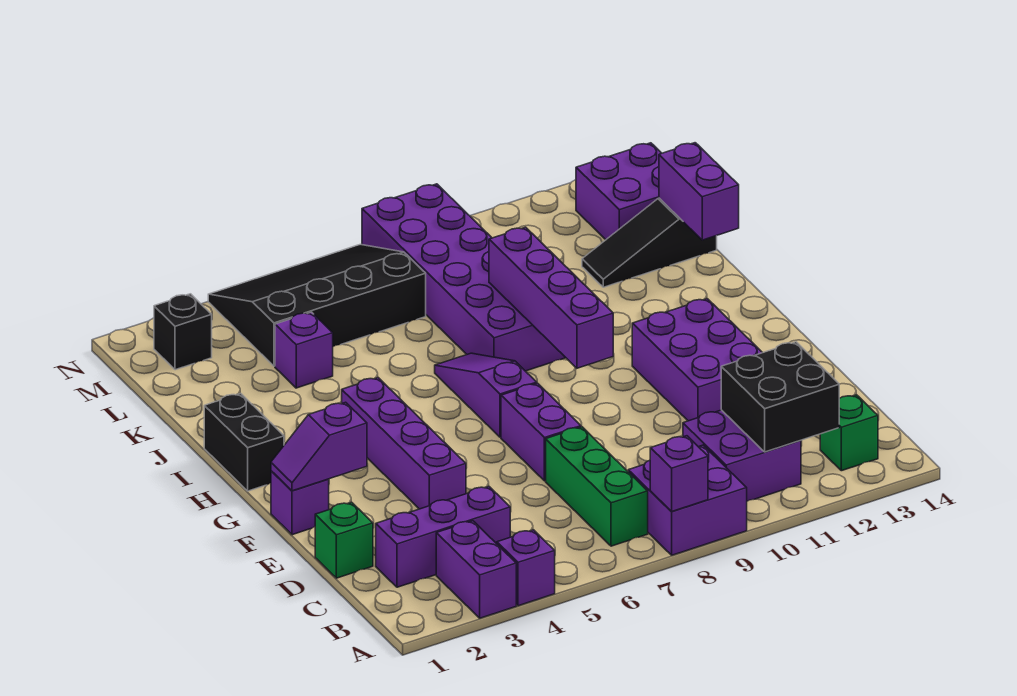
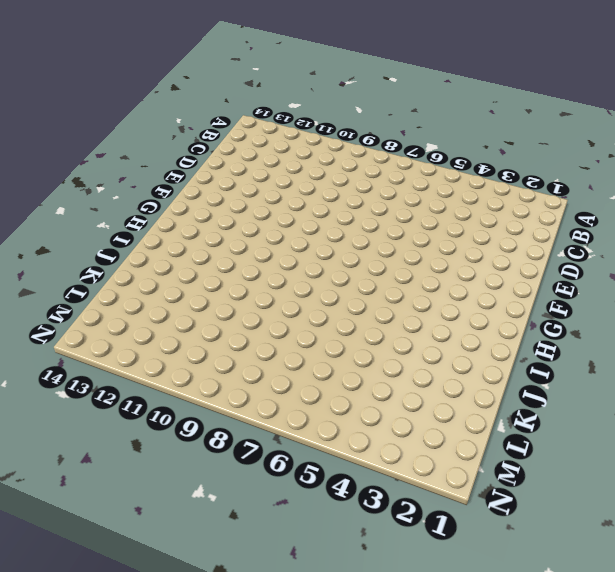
none -> purple 1x2 brick [436,521,516,618]
none -> purple 1x1 brick [497,530,555,606]
none -> purple 2x2 brick [628,445,747,555]

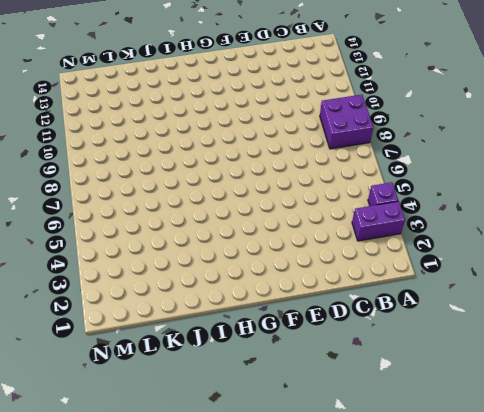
none -> green 1x3 brick [546,427,648,546]
none -> purple 2x2 brick [683,410,801,501]
none -> green 1x1 brick [820,395,878,471]

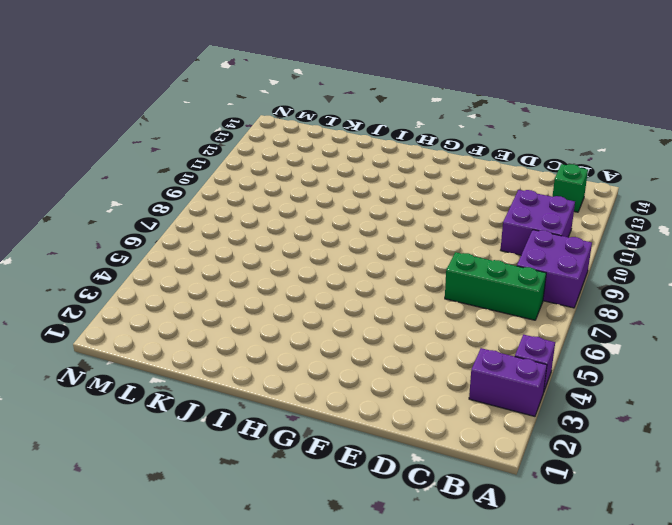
none -> purple 1x3 brick [376,486,510,587]
none -> green 1x1 brick [315,502,373,578]
none -> purple 1x4 brick [342,378,466,509]

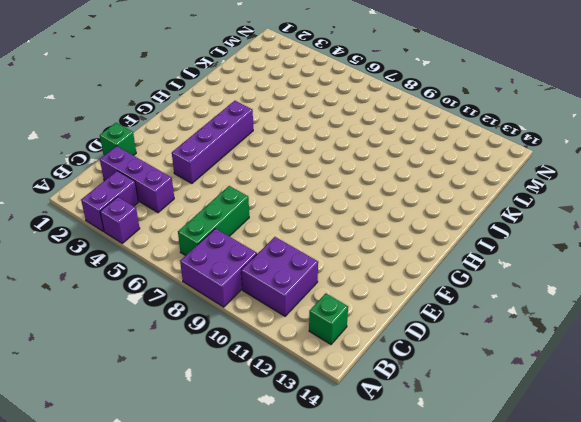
none -> purple 1x2 brick [501,383,581,481]
none -> purple 2x3 brick [632,299,762,421]
none -> purple 1x1 brick [271,471,329,535]

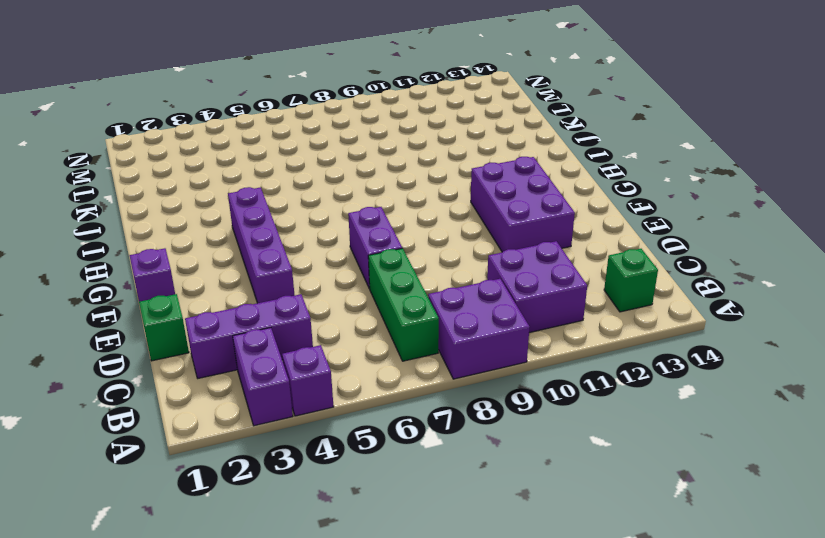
none -> purple 1x3 slope [435,353,537,437]
none -> black 1x2 brick [204,393,284,491]
none -> purple 2x6 brick [362,184,566,371]

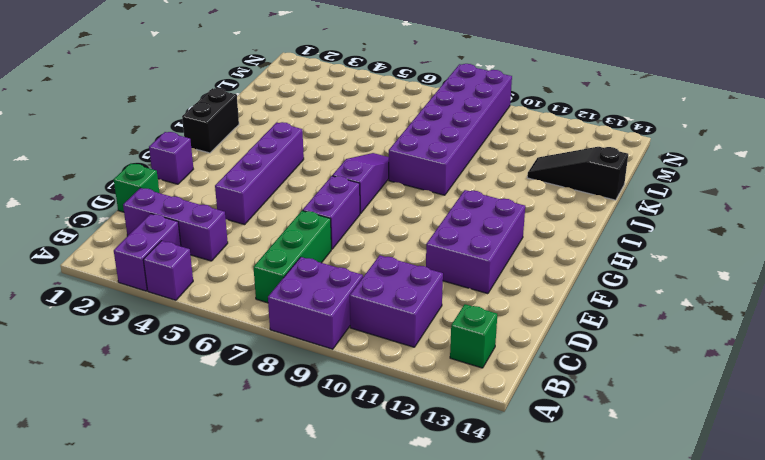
none -> purple 1x1 brick [275,312,333,388]
none -> black 3x4 slope [208,244,426,366]
none -> purple 2x2 brick [576,143,662,239]

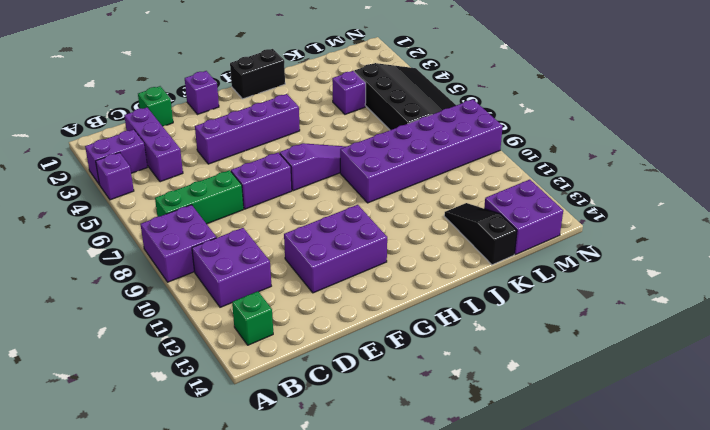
none -> black 1x1 brick [154,294,212,370]
none -> purple 1x1 brick [650,436,708,512]
none -> black 2x2 brick [721,342,839,452]

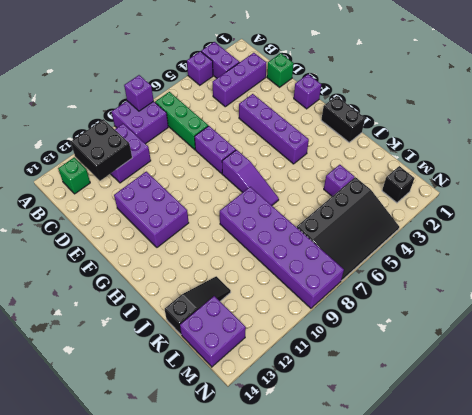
none -> purple 1x2 slope [271,402,367,491]
none -> purple 1x4 brick [489,227,613,368]
none -> purple 1x2 brick [659,143,739,240]

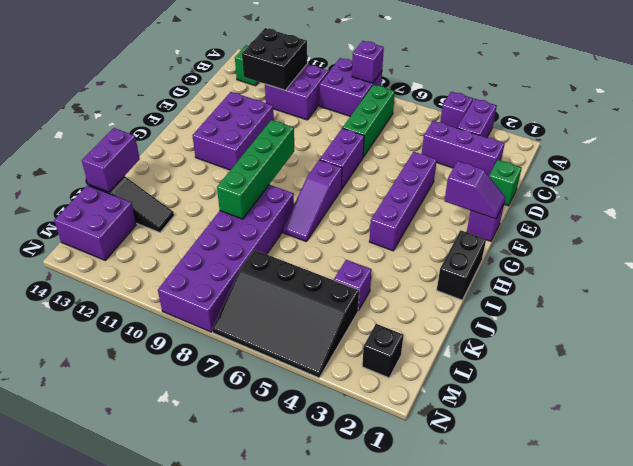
green 1x4 brick [217,120,294,219] -> purple 1x4 brick [489,227,613,368]

